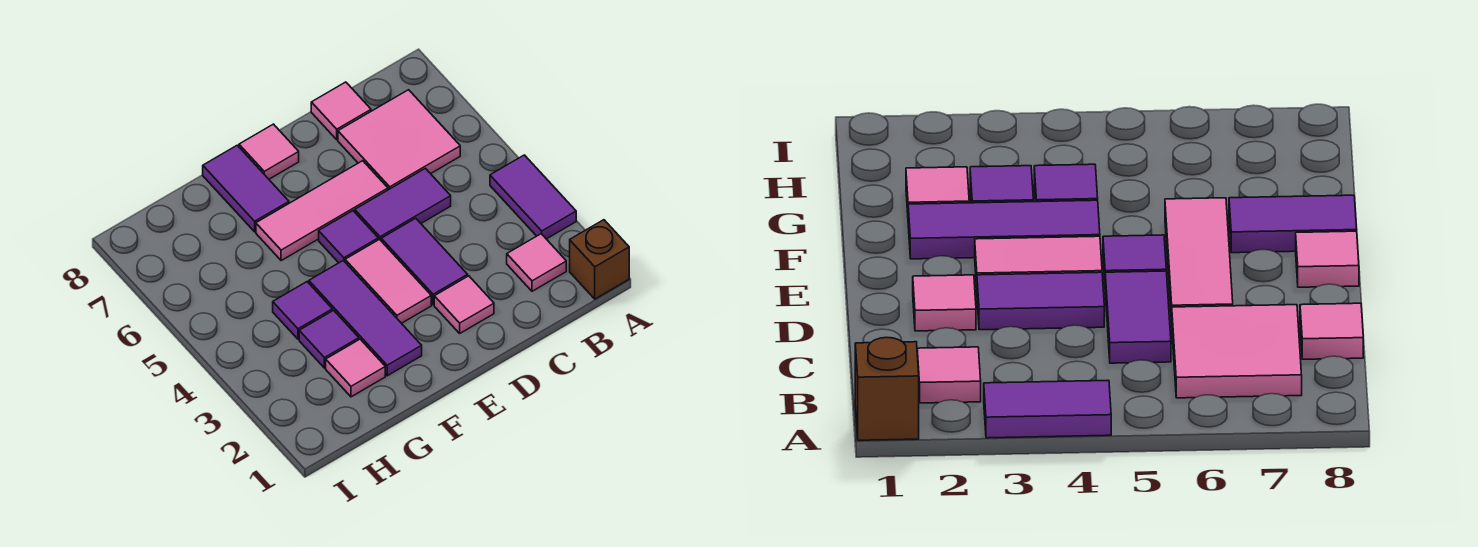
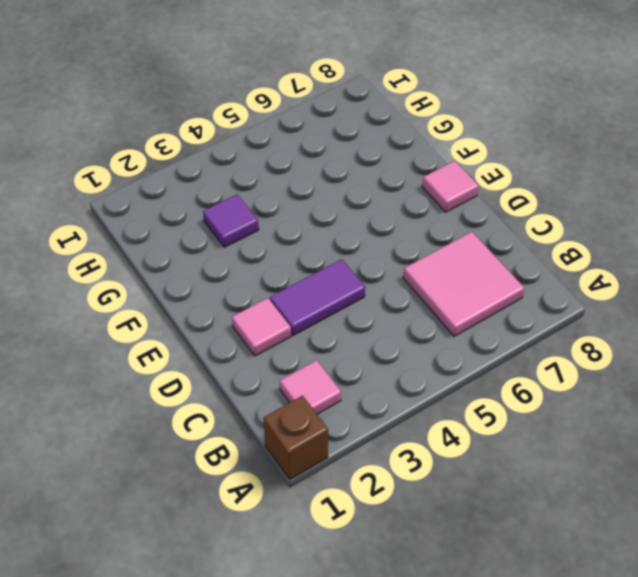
none -> purple 1x2 tile [490,155,576,239]
none -> purple 1x2 tile [355,168,451,240]
none -> pink 1x1 tile [311,82,371,140]

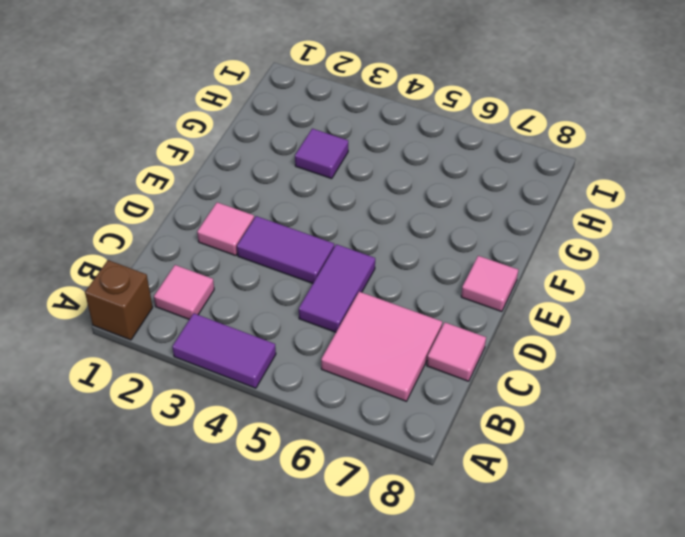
none -> pink 1x3 tile [256,161,388,261]
none -> pink 1x2 tile [345,240,431,323]
none -> purple 1x1 tile [319,211,378,263]

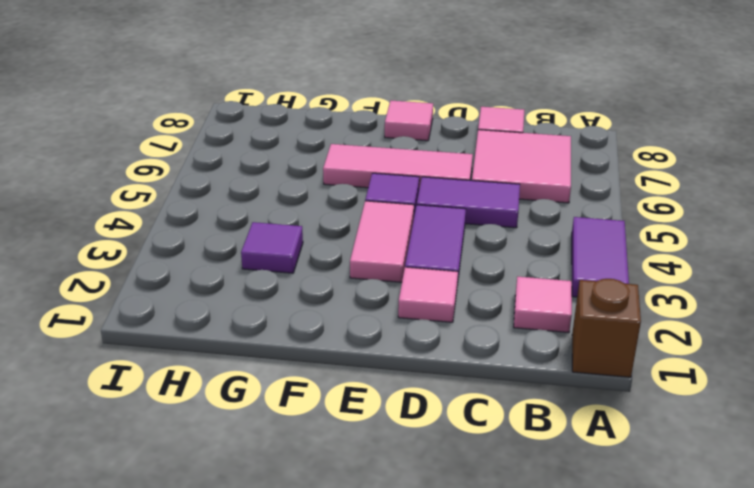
none -> purple 1x3 tile [309,261,422,376]
none -> purple 1x2 tile [203,145,289,232]
none -> pink 1x1 tile [326,339,385,397]

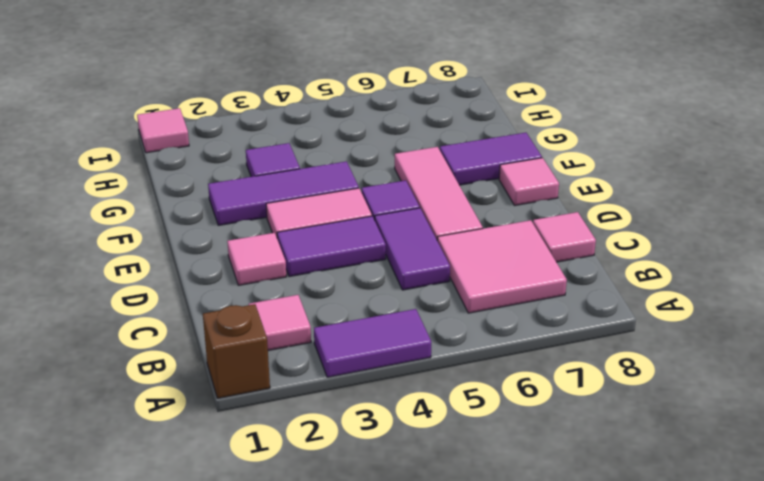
pink 1x1 tile [137,108,189,153] -> pink 1x1 tile moved to [326,339,385,397]
none -> purple 1x1 tile [273,282,332,339]

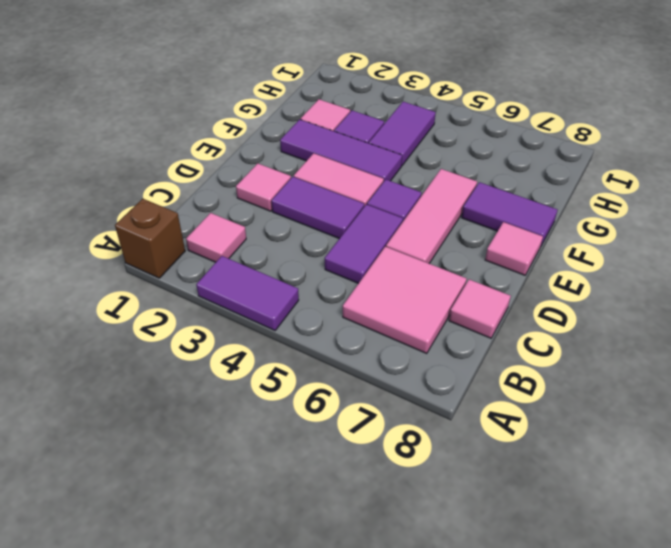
purple 1x2 tile [369,102,436,166] -> purple 1x1 tile [273,282,332,339]

